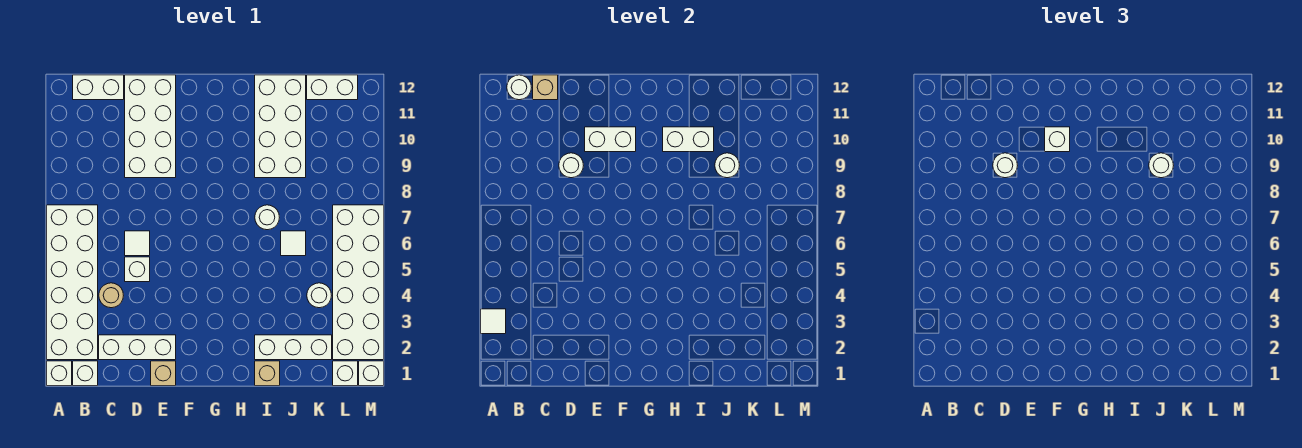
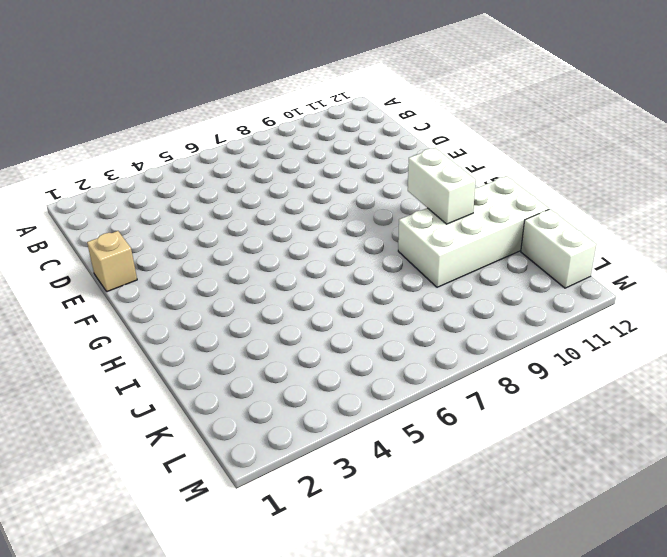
none -> white 1x1 brick [47,361,72,386]
none -> white 2x6 brick [47,205,98,360]
none -> white 1x1 brick [73,361,98,386]
none -> white 1x2 brick [73,75,124,100]

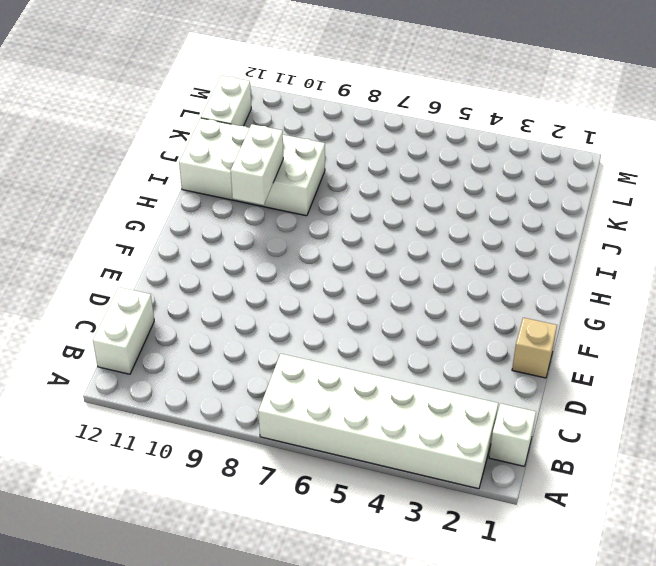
none -> white 1x1 brick [47,361,72,386]
none -> white 1x3 brick [99,335,176,360]
none -> tan 1x1 round brick [99,283,123,308]
none -> white 1x1 brick [125,257,150,282]

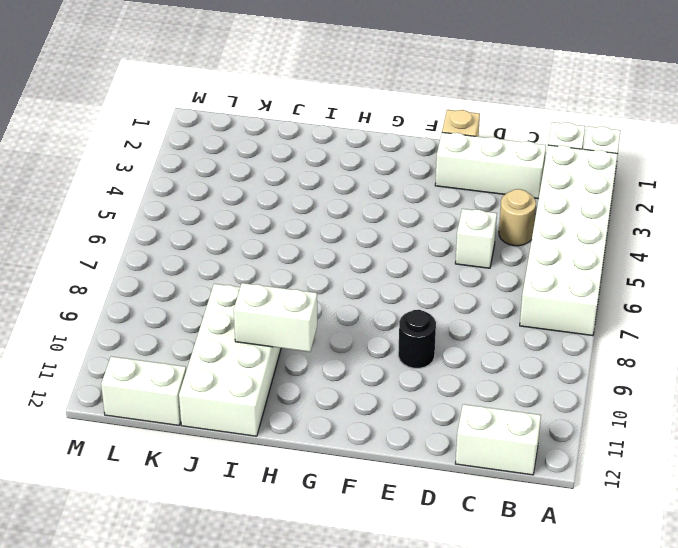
black 1x1 round brick [398,310,436,368] -> white 2x4 brick [125,75,176,178]
none -> white 1x1 tile [125,231,150,256]
none -> tan 1x1 brick [255,361,280,386]
none -> white 1x3 brick [255,335,332,360]
none -> white 1x1 round brick [255,205,279,230]

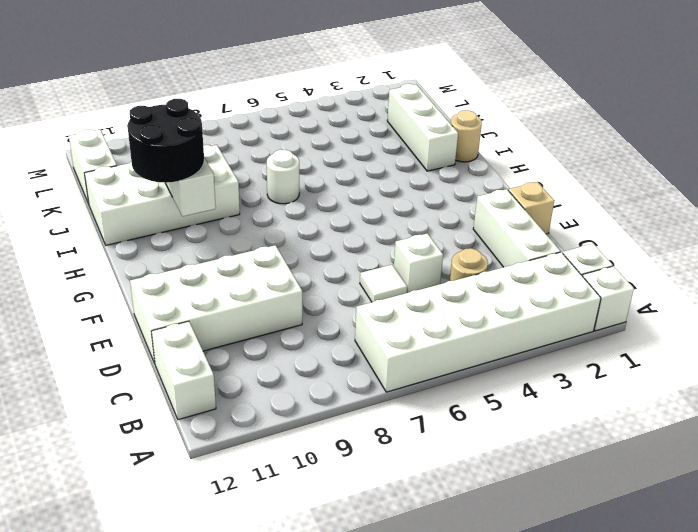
black 2x2 round brick [128,99,204,183] -> none
tan 1x1 round brick [451,110,482,162] -> tan 1x1 brick [255,361,280,386]
none -> white 1x1 tile [281,231,306,256]
none -> white 1x1 round brick [307,283,331,308]
none -> white 1x1 brick [333,361,358,386]
none -> white 2x6 brick [333,205,384,360]

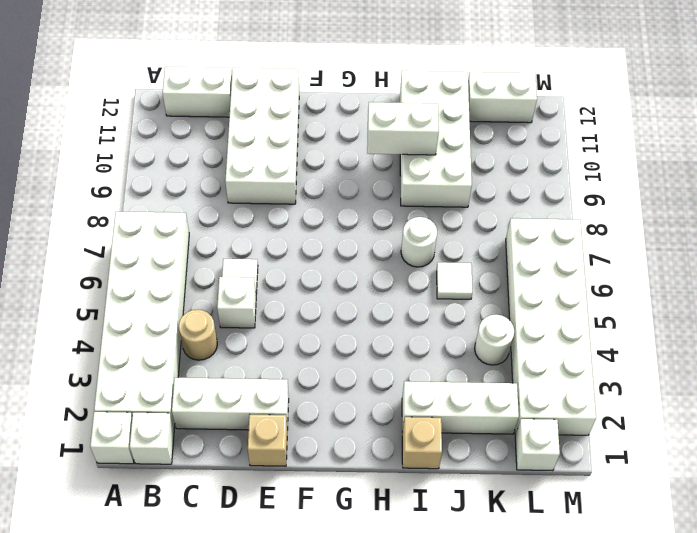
none -> white 1x1 brick [359,361,384,386]
none -> white 1x1 tile [481,309,506,334]
none -> white 1x1 round brick [507,75,531,100]
none -> tan 1x1 brick [533,75,558,100]

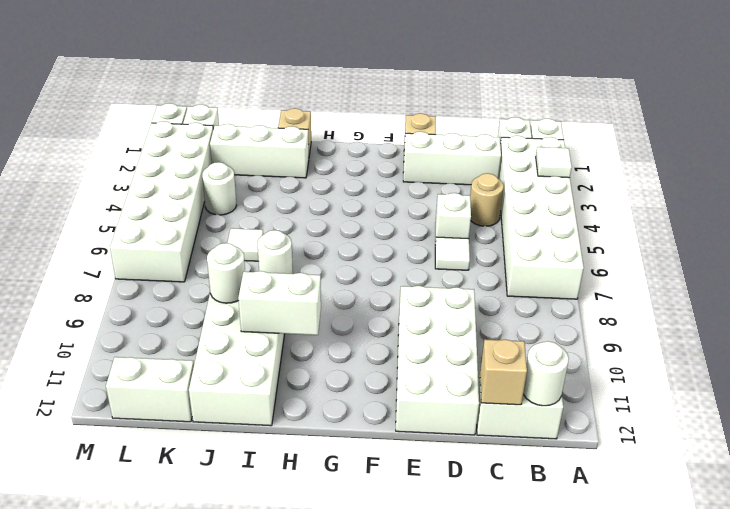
none -> white 1x1 round brick [559,153,583,178]
none -> white 1x2 brick [585,127,636,152]
none -> white 1x1 round brick [993,153,1017,178]
none -> white 1x1 brick [1045,127,1070,152]

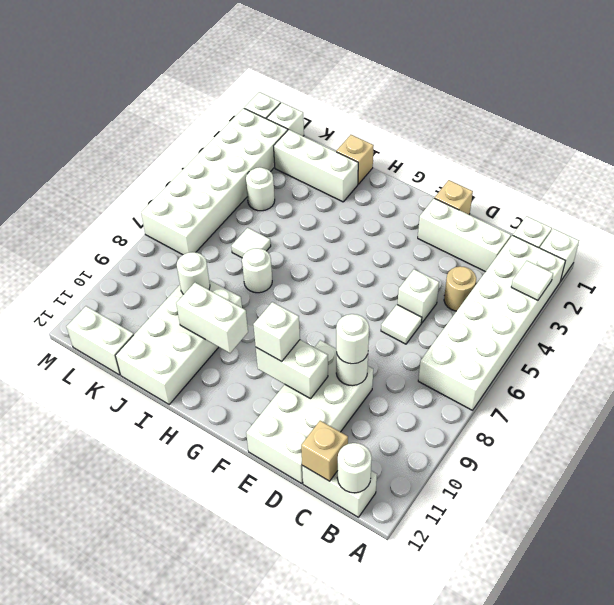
none -> white 1x1 round brick [1149,153,1173,178]

